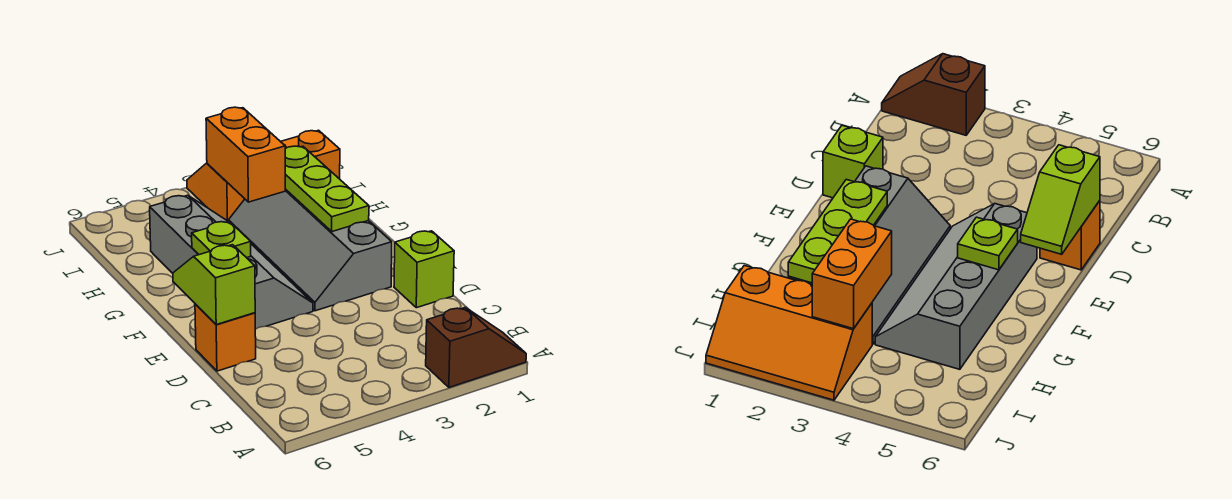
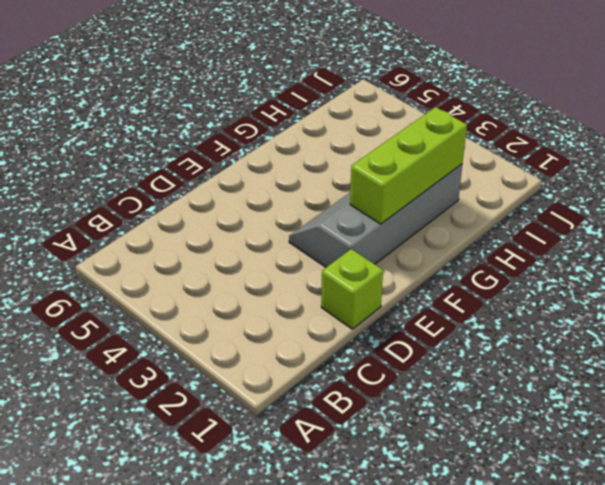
lime 1x3 brick [350,107,467,224] -> lime 1x3 plate [285,146,369,232]
none -> brown 1x2 slope [426,308,526,387]
none -> orange 1x1 brick [195,304,256,371]

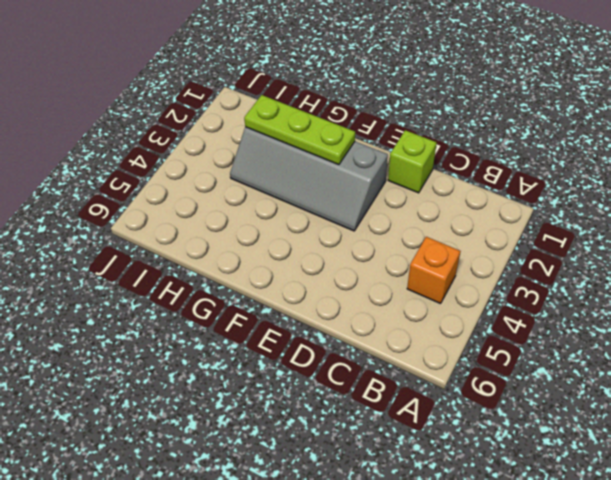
orange 1x1 brick [407,237,460,304] -> orange 1x1 brick moved to [195,304,256,371]
none -> brown 1x2 slope [426,308,526,387]
none -> grey 2x4 slope [150,195,313,329]

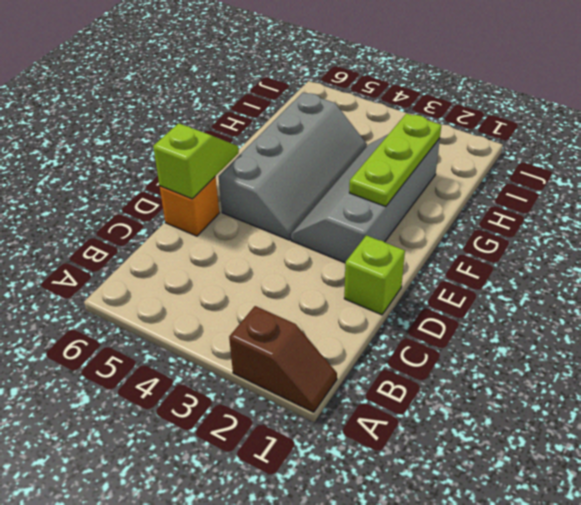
none -> orange 2x3 slope [187,130,340,221]
none -> lime 1x1 plate [192,222,251,258]

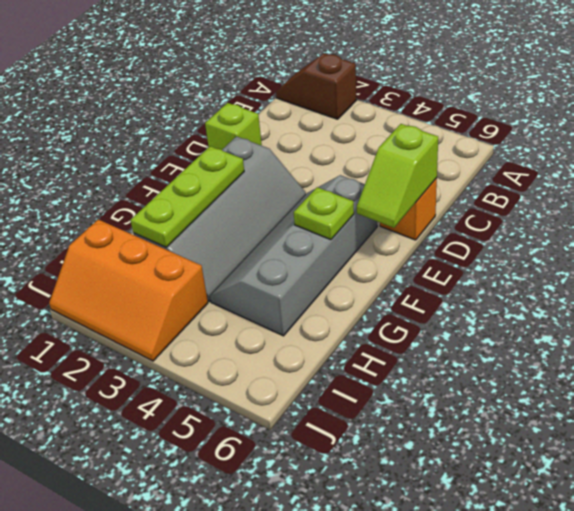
none -> orange 1x2 brick [206,107,285,202]

